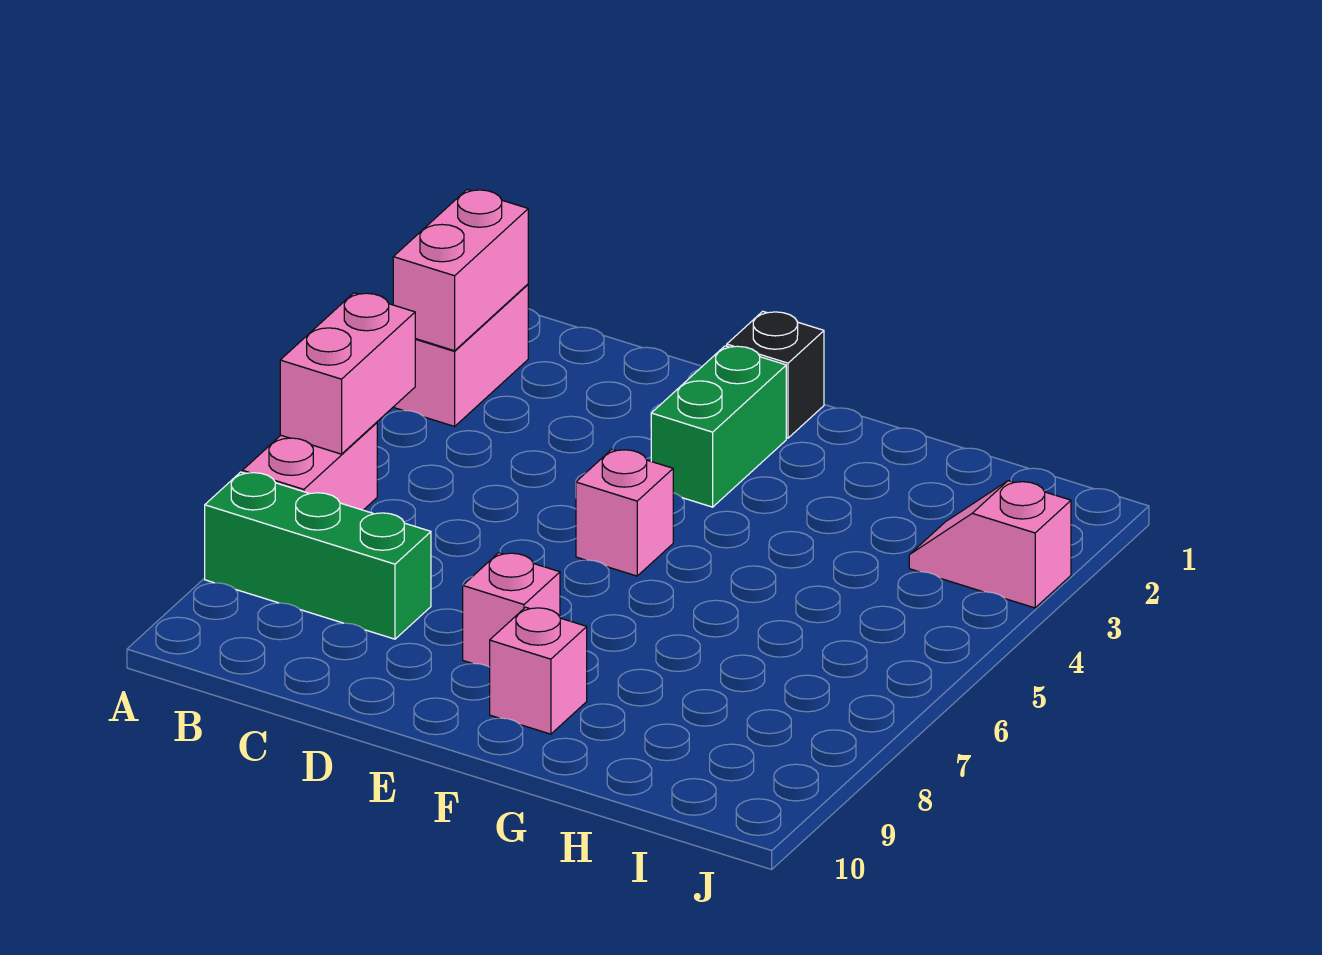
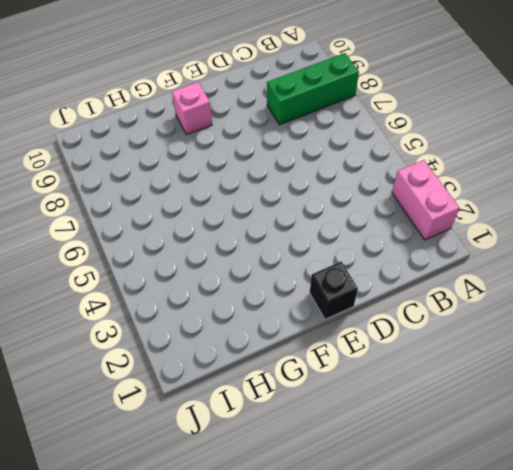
none -> pink 1x2 brick [242,422,377,510]
none -> green 1x2 brick [651,346,786,507]

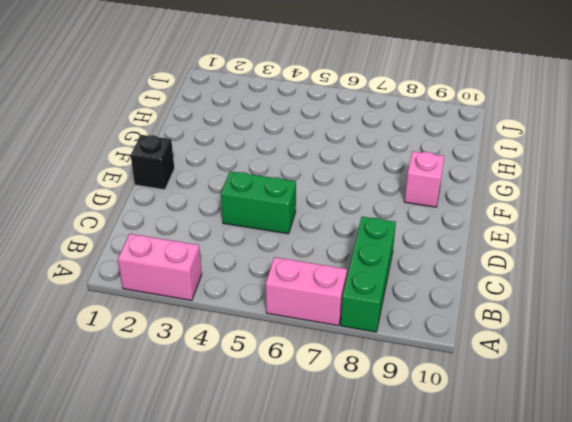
green 1x2 brick [221,171,296,234] -> green 1x2 brick moved to [651,346,786,507]
none -> pink 1x1 brick [576,449,673,576]
none -> pink 1x1 brick [463,553,560,667]

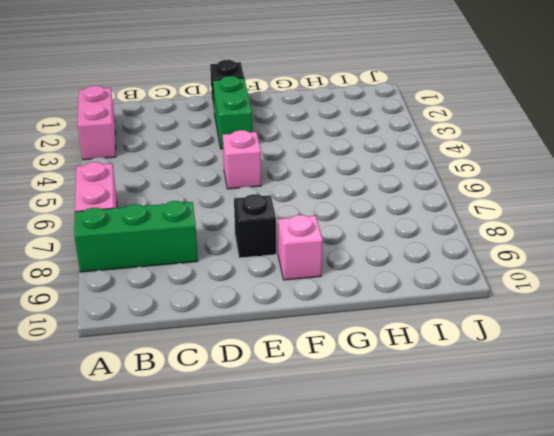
black 1x1 brick [234,194,276,258] -> pink 1x1 brick [463,553,560,667]
none -> pink 1x2 slope [909,481,1071,608]
none -> pink 1x2 brick [393,190,528,351]

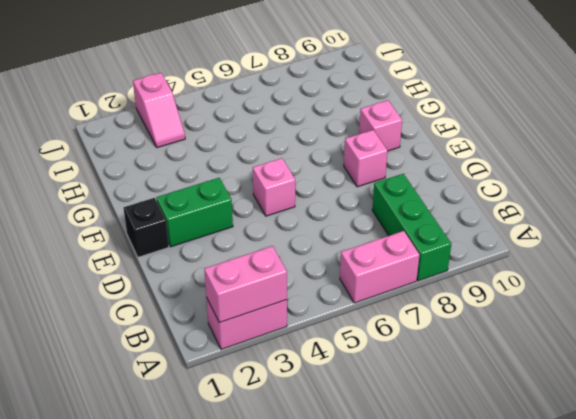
none -> pink 1x2 brick [280,293,415,454]

